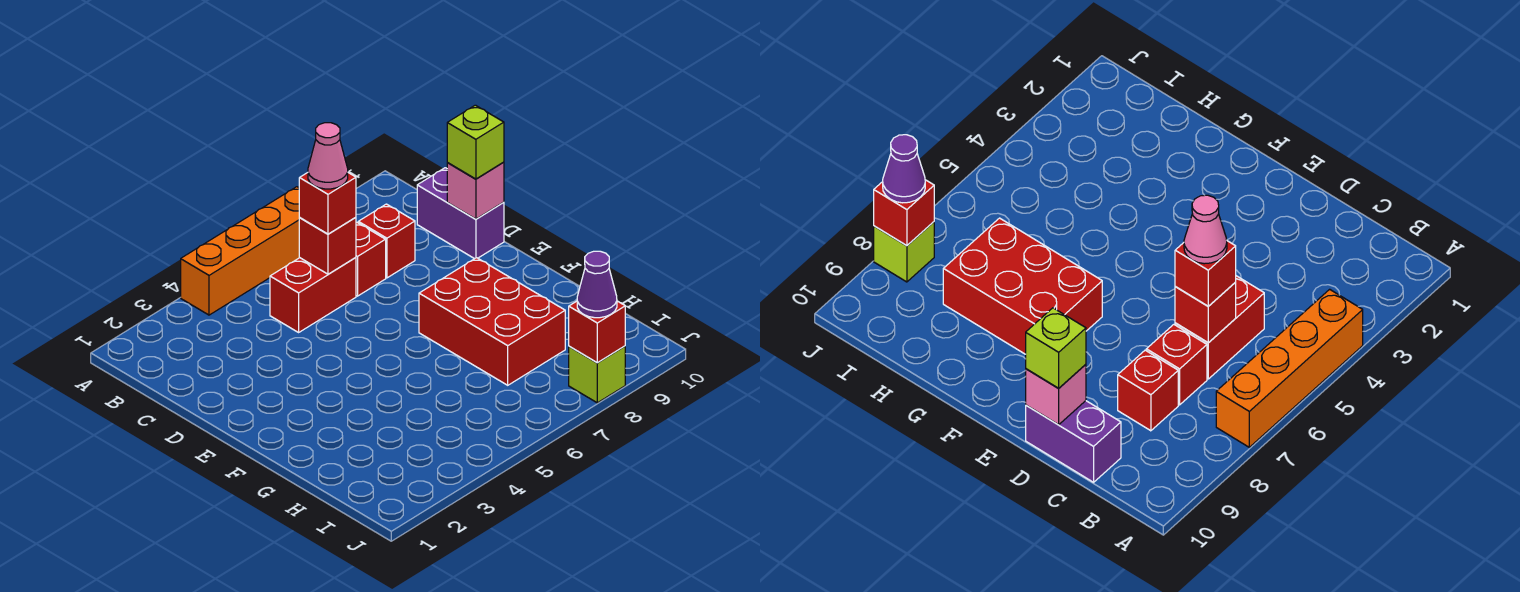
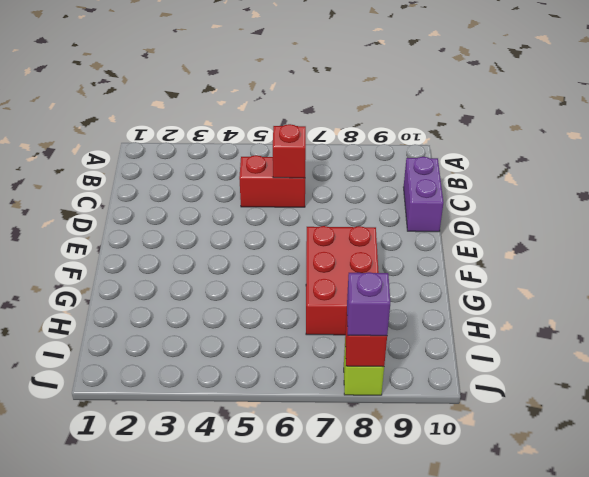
purple 1x1 brick [347,272,390,336] -> purple 1x1 cone [577,251,617,318]
none -> orange 1x4 brick [181,187,300,315]
none -> red 1x1 brick [356,223,386,296]
none -> red 1x1 brick [358,204,415,278]

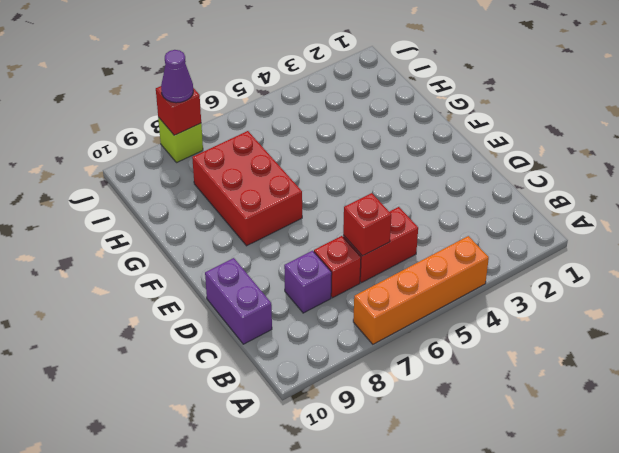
purple 1x1 brick [284,251,332,313] -> red 1x1 brick [358,204,415,278]
none -> pink 1x1 brick [447,162,504,219]
none -> red 1x1 brick [299,173,356,234]
none -> lime 1x1 brick [447,105,504,179]

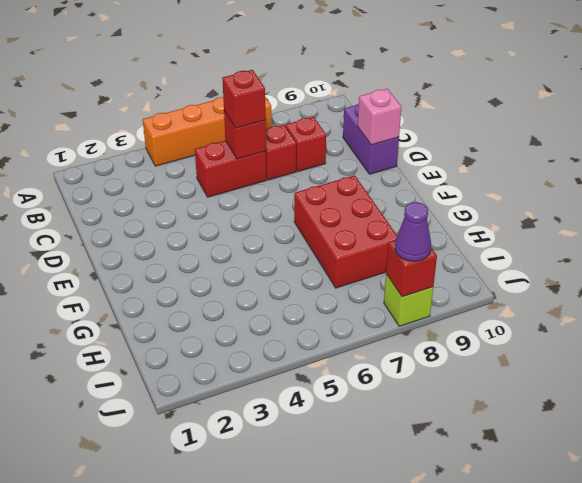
none -> lime 1x1 brick [447,105,504,179]
none -> pink 1x1 cone [308,123,348,189]

